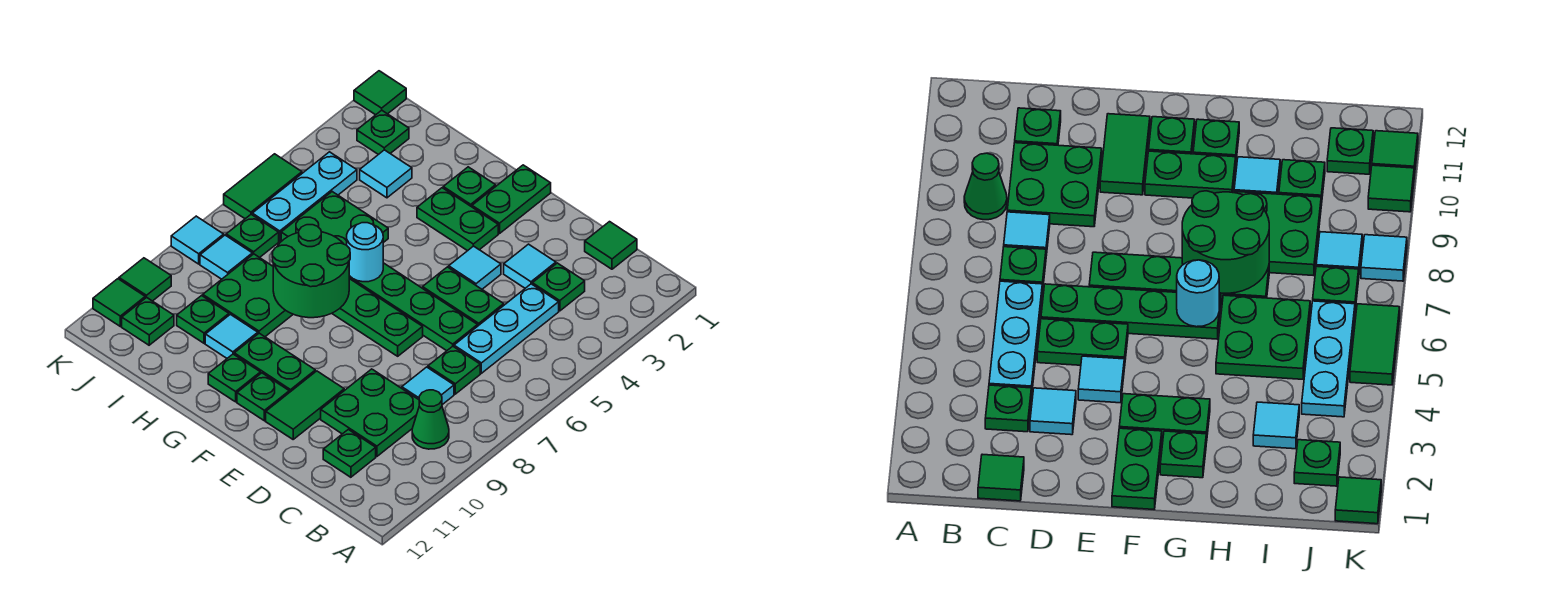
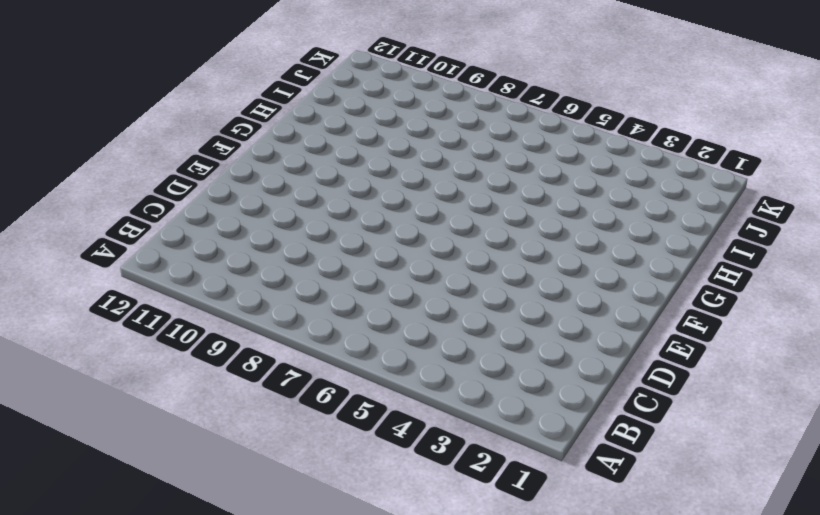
none -> green 1x1 cone [412,390,449,449]
none -> green 1x1 tile [585,222,637,269]
none -> green 1x1 plate [532,263,585,311]
none -> cyan 1x3 plate [454,284,559,373]

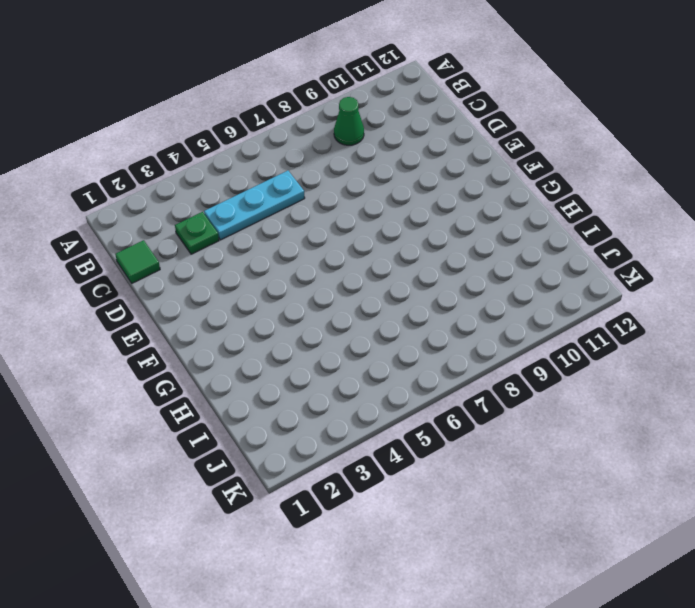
none -> green 1x1 plate [428,346,480,394]
none -> cyan 1x1 tile [402,367,454,405]
none -> green 2x2 plate [321,369,419,456]
none -> green 1x1 plate [323,429,376,477]

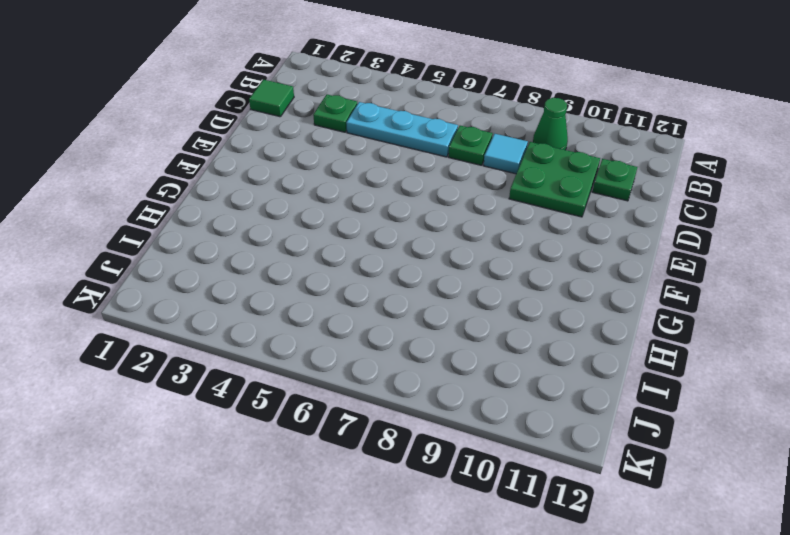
none -> cyan 1x1 tile [504,244,556,288]
none -> green 1x2 plate [423,267,504,326]
none -> green 1x4 plate [349,263,478,351]
none -> cyan 1x1 tile [449,246,501,289]

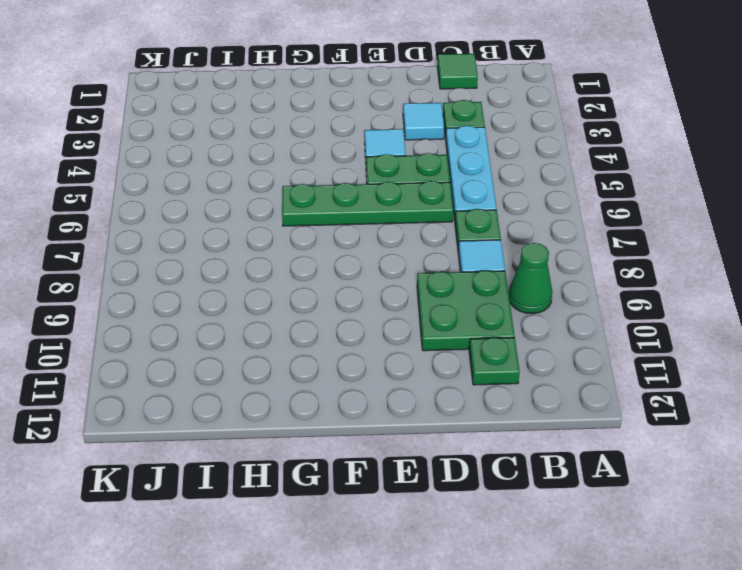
none -> green 1x4 plate [332,279,423,356]
none -> green 1x2 tile [266,371,344,439]
none -> green 1x2 plate [472,165,551,234]
none -> green 1x2 plate [417,188,498,251]

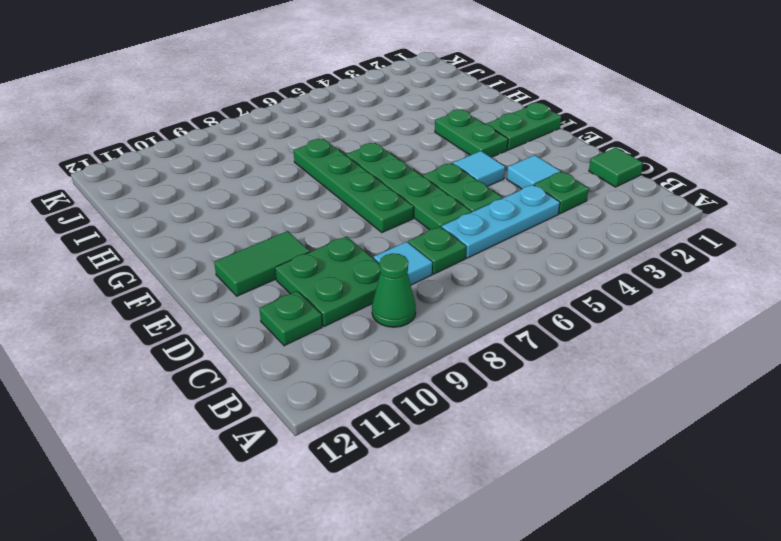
none -> green 1x2 plate [234,333,315,392]
none -> green 1x1 plate [237,373,289,421]
none -> green 1x1 plate [443,167,496,207]
none -> green 1x1 plate [208,354,260,402]

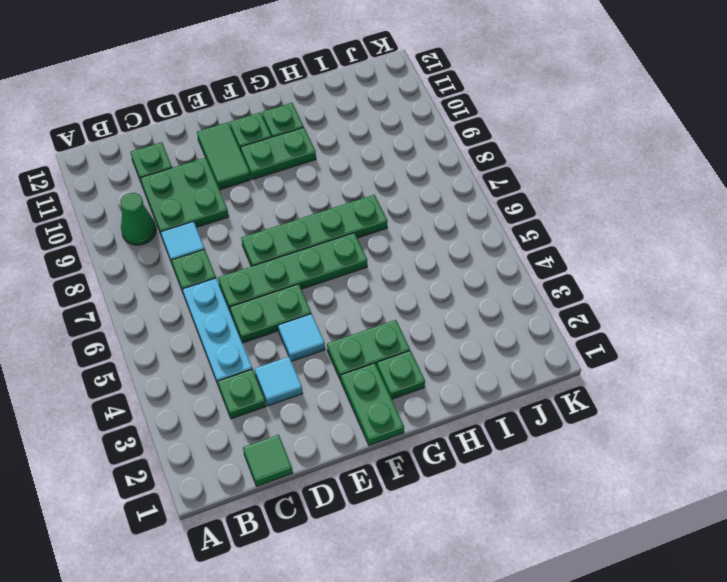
none -> green 2x2 plate [281,192,388,245]
none -> green 2x2 plate [203,254,293,337]
none -> cyan 1x1 tile [205,314,258,358]
none -> cyan 1x1 tile [360,150,412,198]

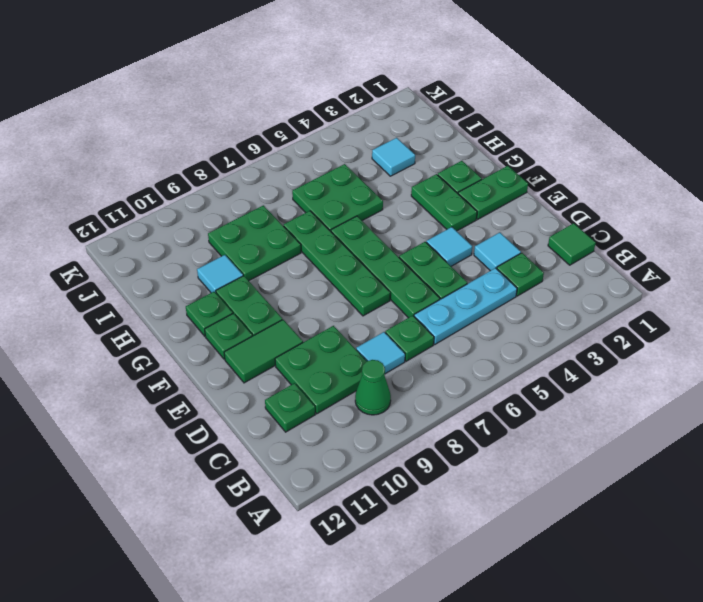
none -> green 1x1 plate [177,296,229,343]
none -> green 1x1 plate [357,110,409,155]
none -> cyan 1x3 plate [252,152,357,241]
none -> green 1x1 plate [226,214,279,258]

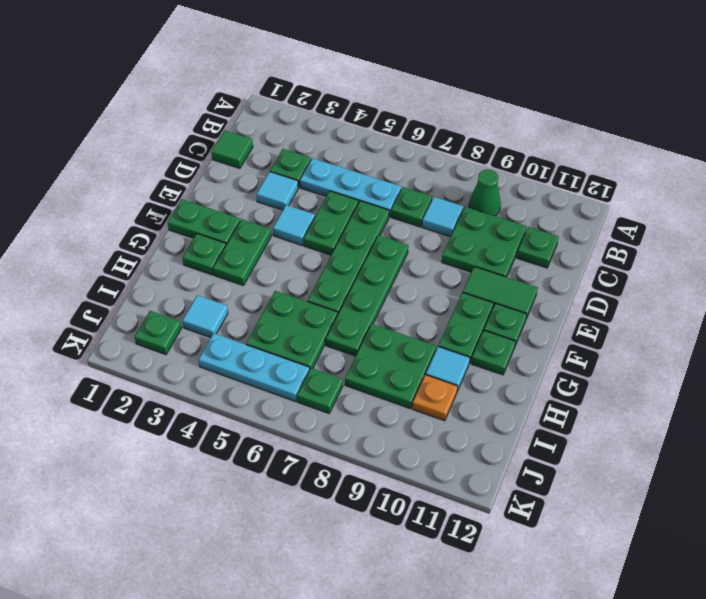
orange 1x1 plate [412,375,458,421] -> green 1x1 plate [177,296,229,343]
none -> cyan 1x1 tile [200,235,252,279]
none -> green 1x1 plate [122,297,174,345]
none -> green 1x1 tile [354,71,406,115]
none -> green 1x2 tile [224,154,302,219]

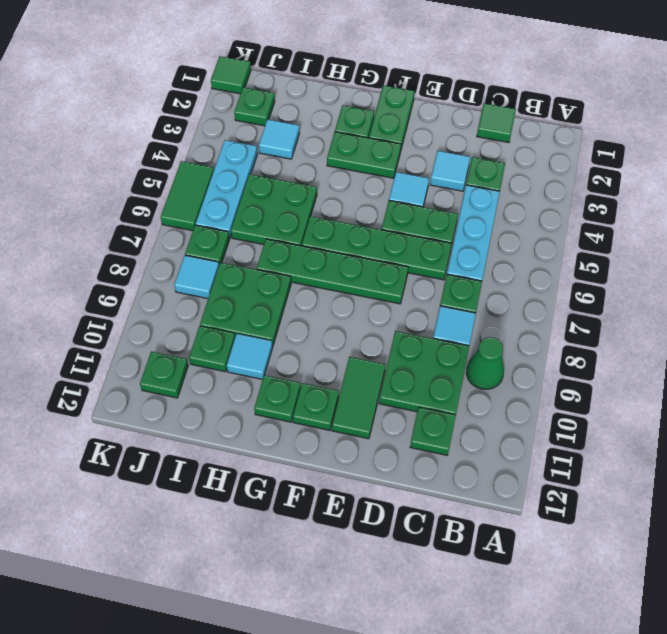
none -> green 1x2 plate [234,333,315,392]
none -> cyan 1x1 tile [171,216,224,264]
none -> green 1x1 tile [119,258,171,301]
none -> green 1x1 tile [93,279,145,326]

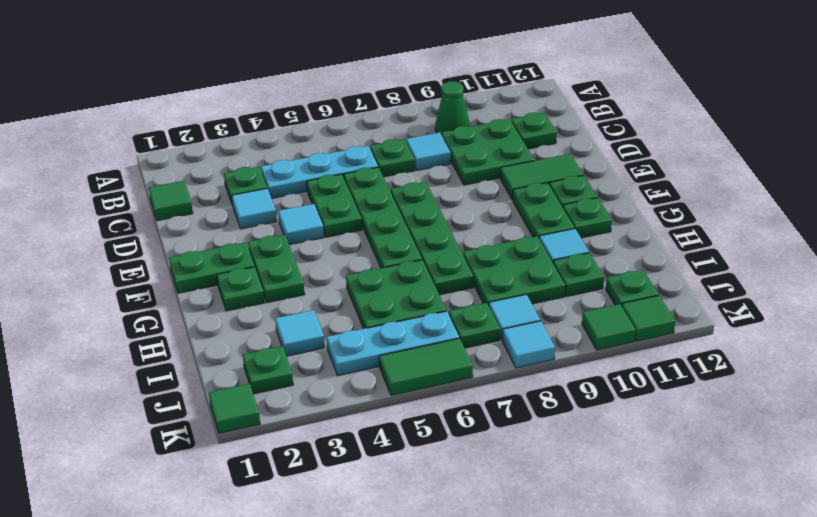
none -> cyan 1x1 round brick [347,223,383,282]
none -> green 2x2 round brick [272,225,350,318]

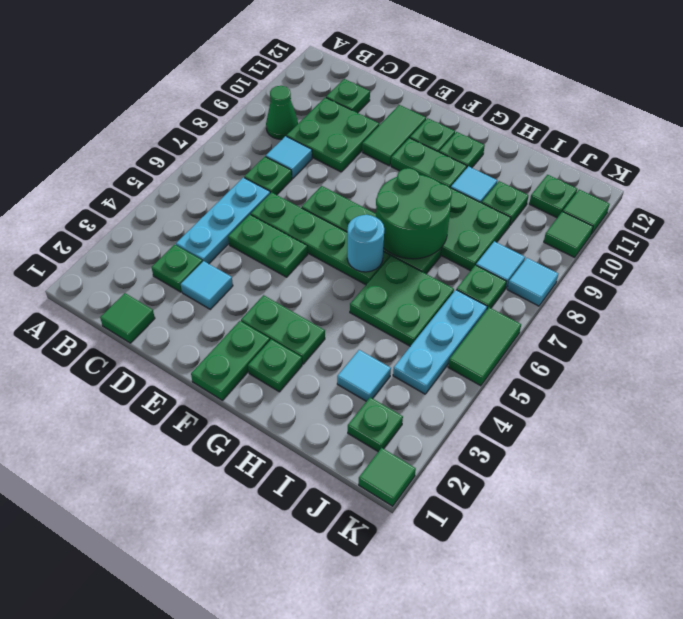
none -> cyan 1x1 tile [449,246,501,289]

